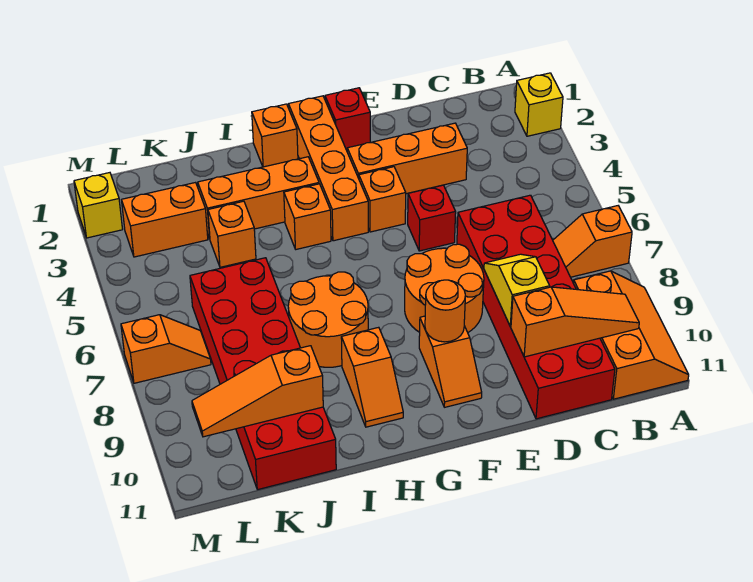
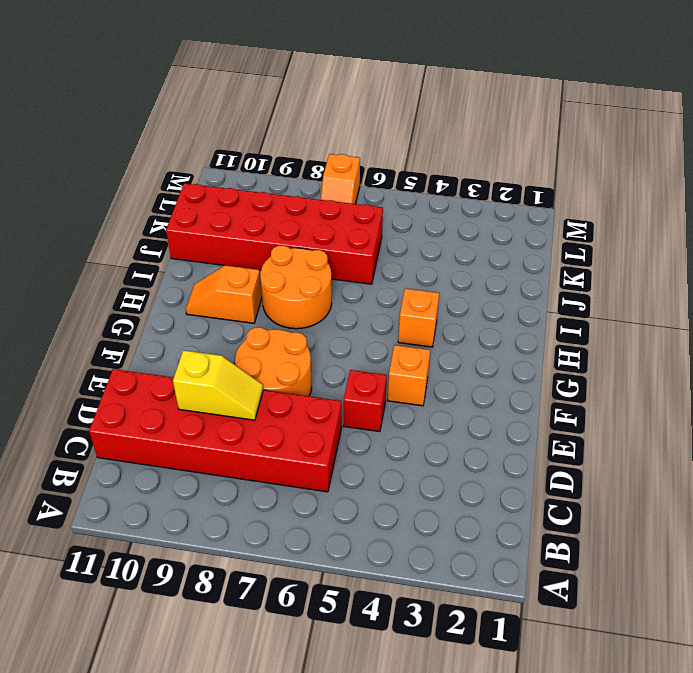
none -> yellow 1x1 brick [515,73,563,136]
none -> orange 1x2 slope [553,206,632,277]
none -> orange 2x3 slope [573,271,689,399]

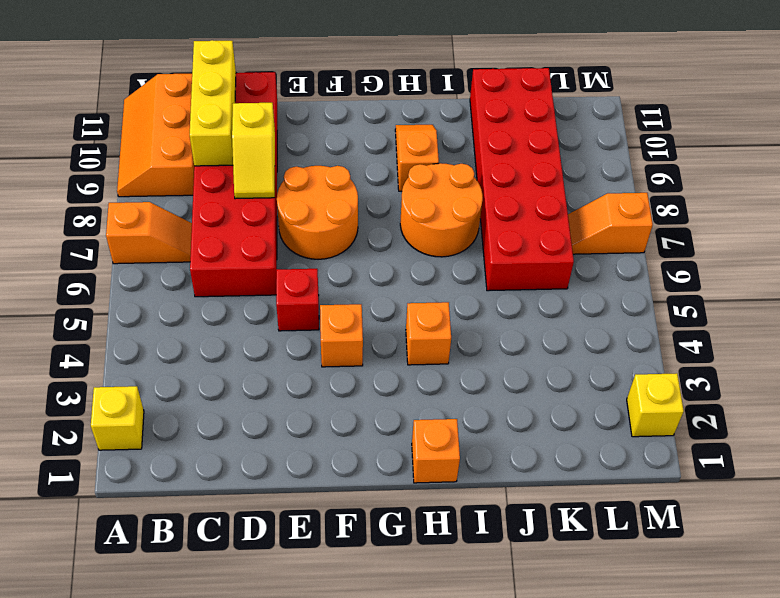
yellow 1x3 brick [190,40,236,166] -> orange 1x3 slope [511,287,639,357]
none -> orange 1x3 brick [347,123,467,194]
none -> red 1x1 brick [325,88,370,149]
none -> orange 1x2 slope [419,316,482,407]

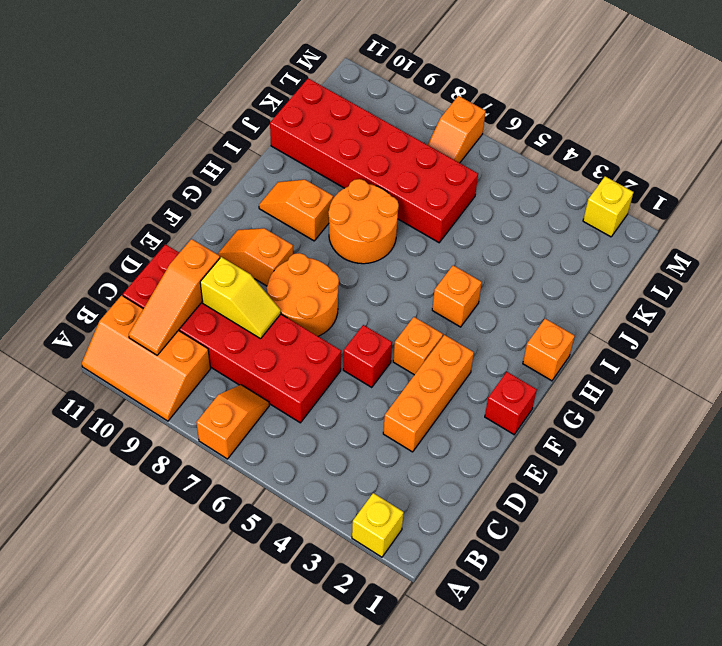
none -> orange 1x4 brick [288,96,368,241]
none -> orange 1x3 brick [198,157,319,239]
none -> orange 1x1 brick [208,201,256,267]

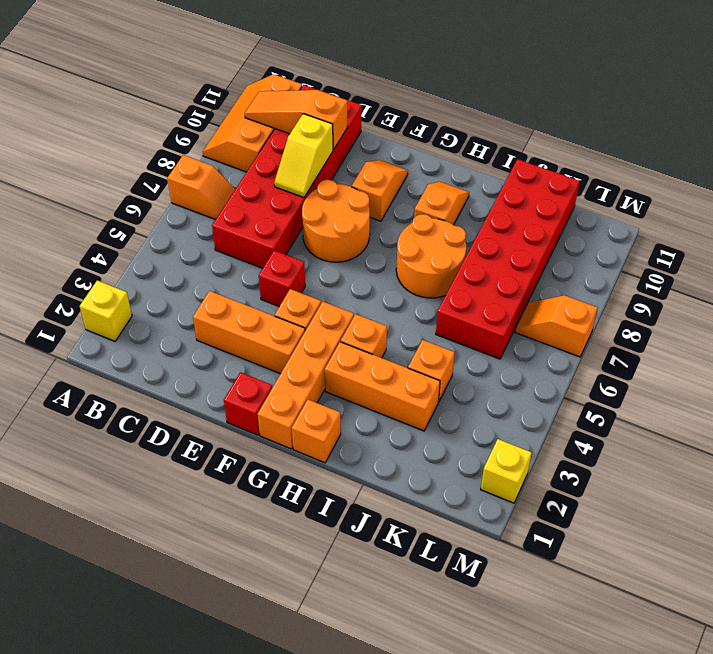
none -> orange 1x2 brick [122,183,208,257]
none -> orange 1x1 round brick [425,280,465,342]
none -> orange 1x3 slope [192,346,323,437]

